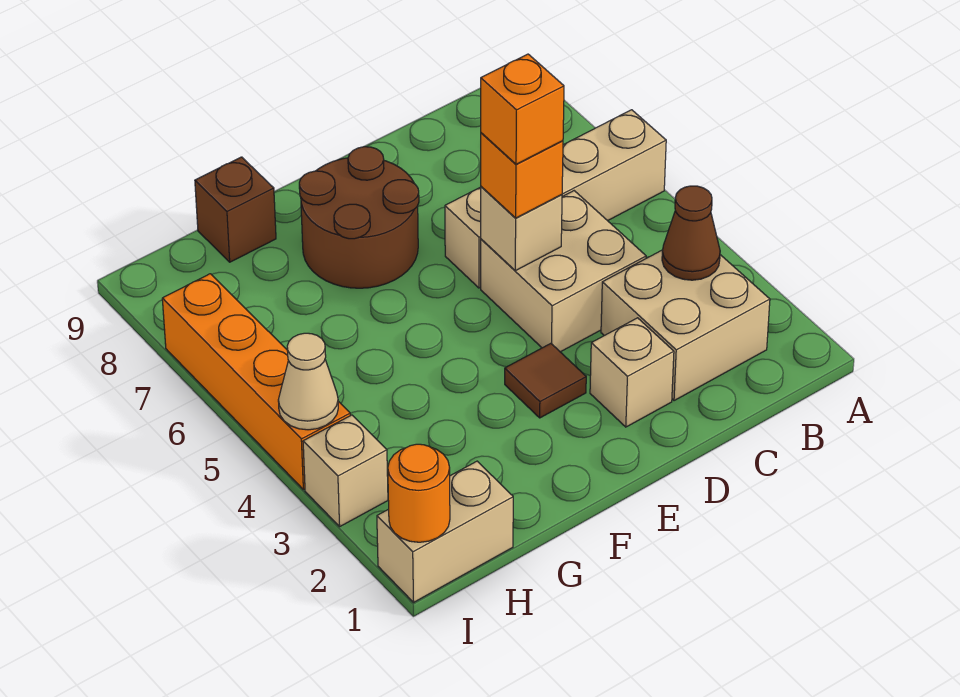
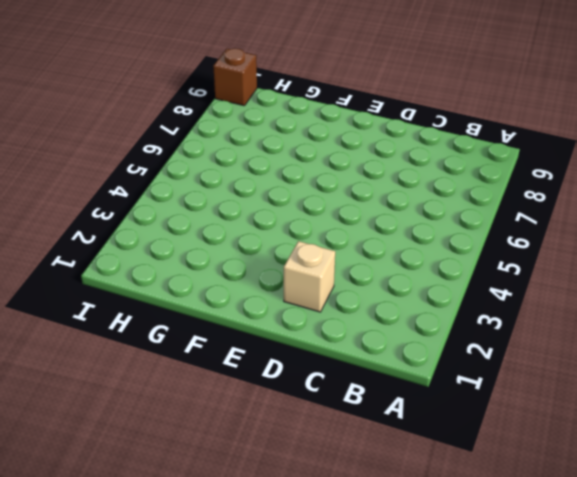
brown 1x1 brick [213,48,257,106] -> brown 1x1 brick moved to [195,157,276,262]
none -> tan 1x4 brick [445,110,666,288]
none -> tan 2x2 brick [601,250,770,401]
none -> tan 2x2 brick [481,191,646,352]

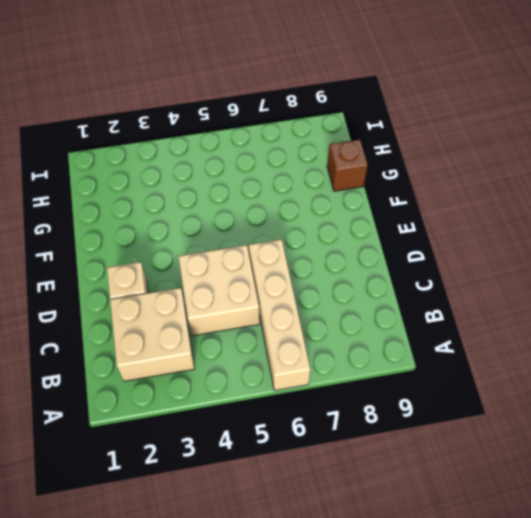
none -> brown 1x1 tile [505,343,586,418]
none -> brown 2x2 round brick [299,147,419,288]
none -> tan 1x2 brick [377,461,513,602]

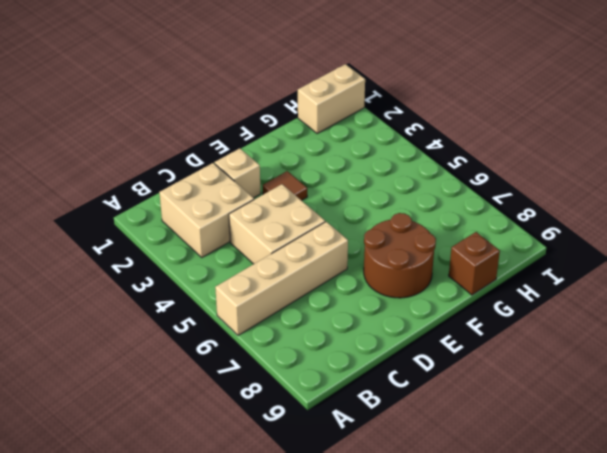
none -> tan 1x1 brick [303,415,388,526]
none -> orange 1x4 brick [162,274,350,490]
none -> brown 1x1 cone [662,186,720,280]

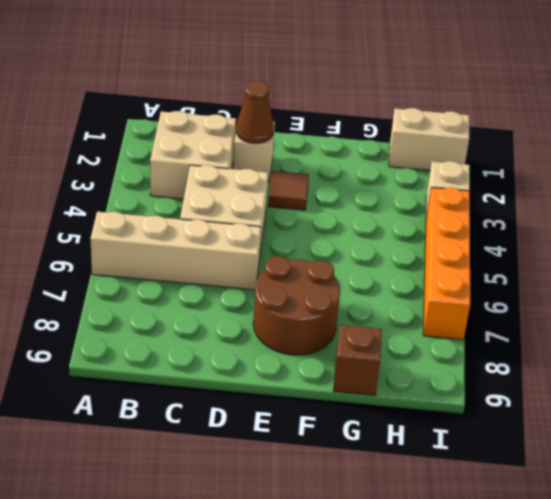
brown 1x1 cone [236,81,274,143] -> brown 1x1 cone moved to [662,186,720,280]
none -> tan 1x1 brick [481,187,562,271]
none -> orange 1x1 round brick [388,444,450,542]
none -> tan 1x1 cone [278,333,338,430]

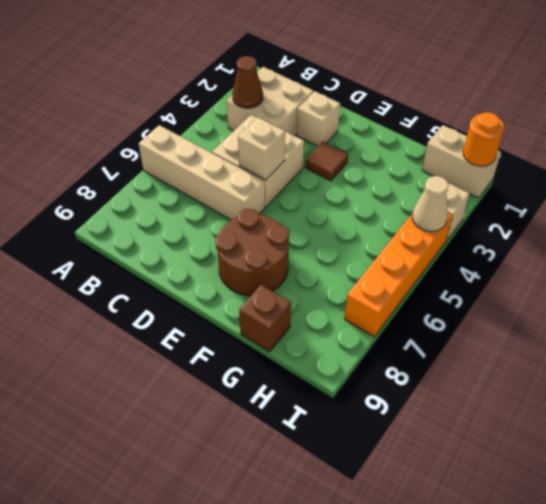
none -> orange 1x1 brick [481,133,563,218]
none -> orange 1x1 brick [481,54,564,164]

